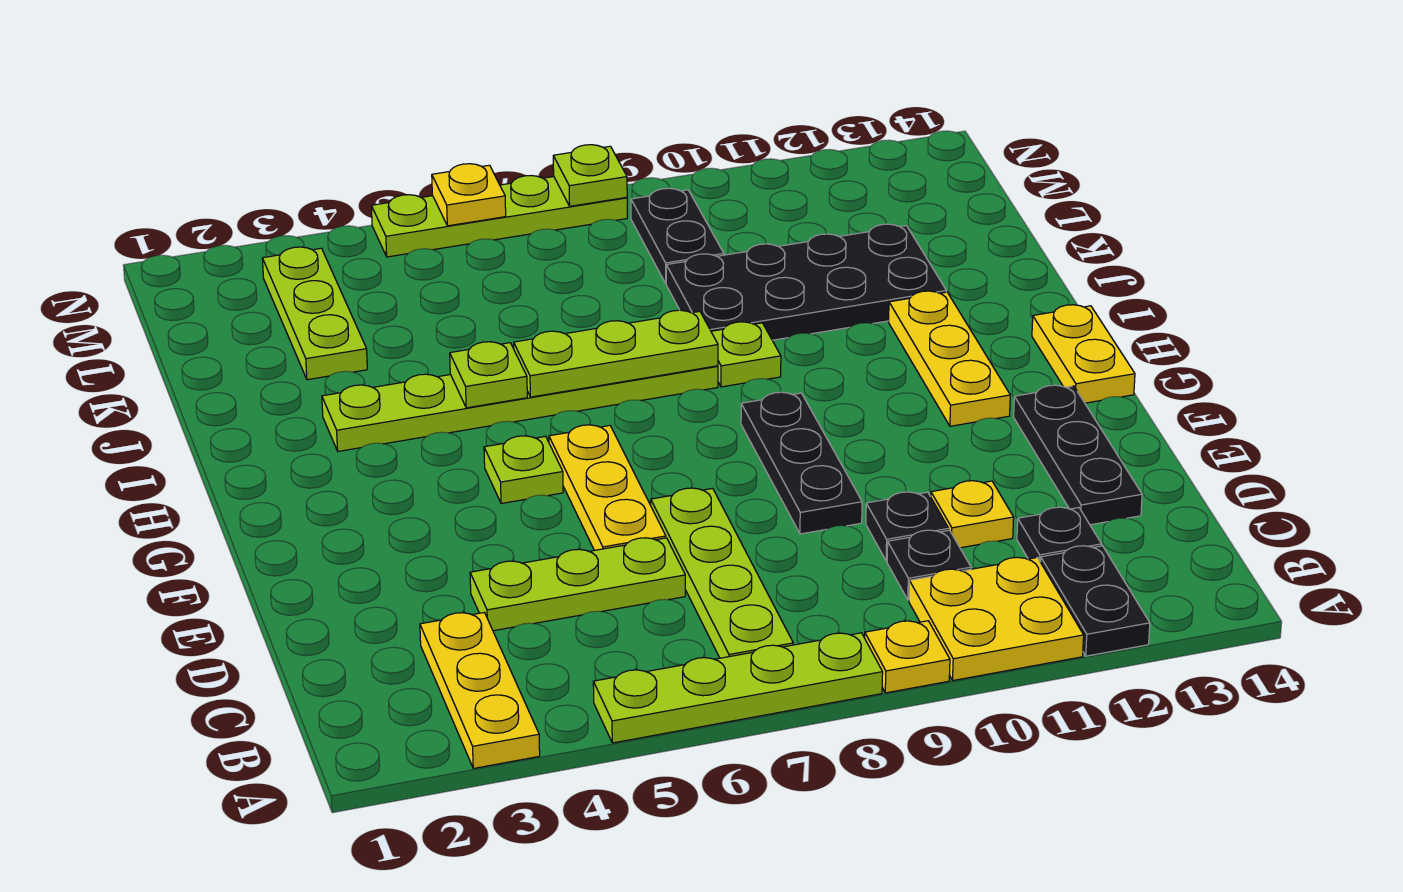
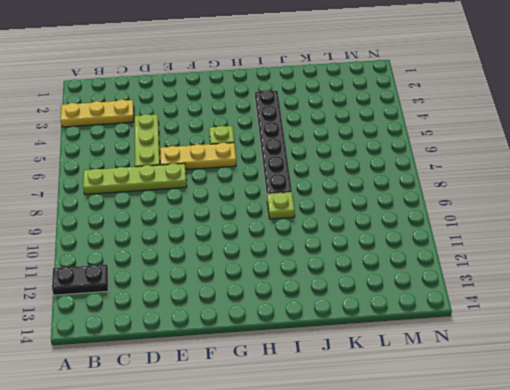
black 1x6 plate [255,90,292,195] -> lime 1x6 plate [322,366,718,451]
none -> lime 1x4 plate [593,633,883,743]
none -> yellow 1x1 plate [865,621,950,693]
none -> yellow 2x2 plate [909,557,1084,680]

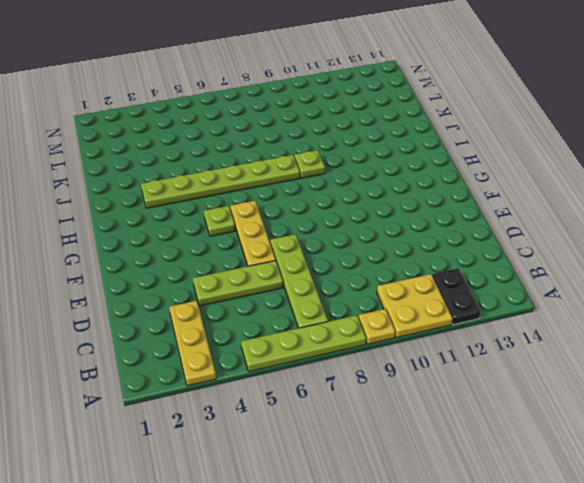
none -> black 1x1 plate [887,530,971,600]
none -> black 1x1 plate [1017,507,1102,562]
none -> black 1x1 plate [866,492,949,561]

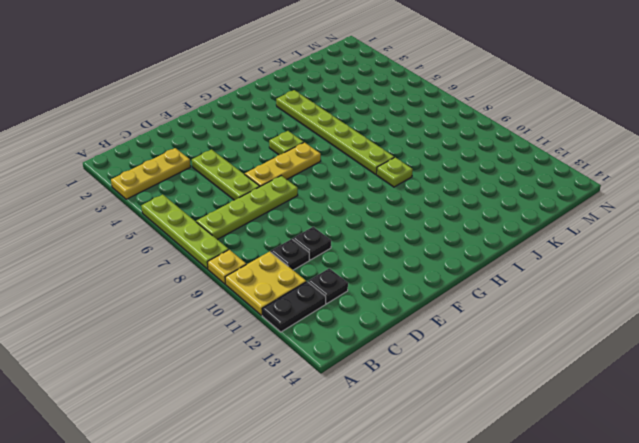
none -> yellow 1x1 plate [931,481,1014,548]
none -> black 1x3 plate [1014,385,1142,525]
none -> black 1x3 plate [741,392,862,534]

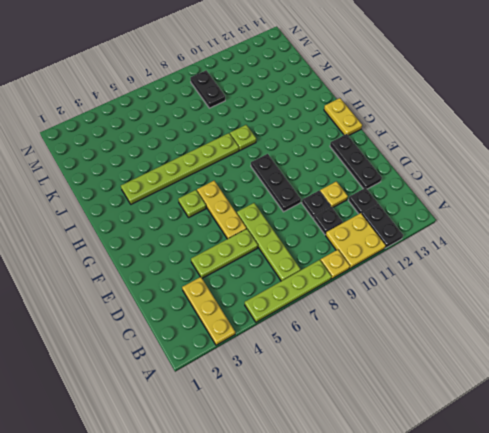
none -> yellow 1x3 plate [889,291,1010,426]
none -> black 2x4 plate [666,224,946,340]
none -> lime 1x3 plate [262,247,367,380]

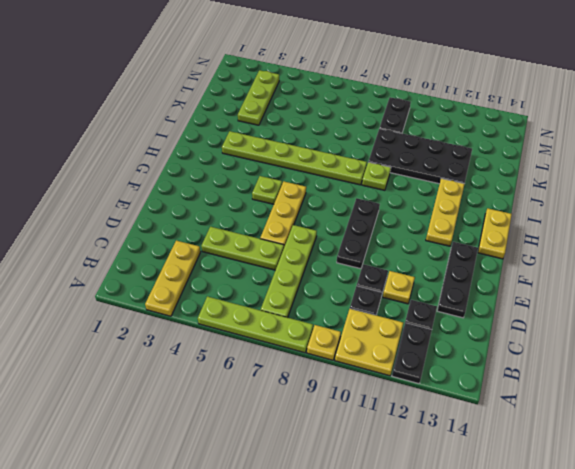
none -> lime 1x4 plate [371,176,627,257]
none -> lime 1x1 plate [450,342,527,408]
none -> lime 1x3 plate [514,310,718,397]

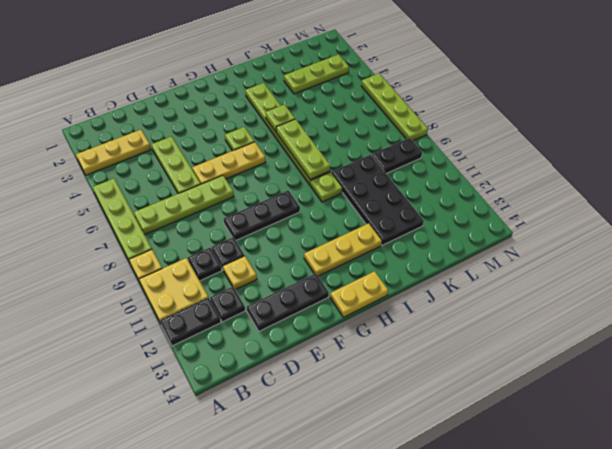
none -> yellow 1x1 plate [432,164,506,226]
none -> lime 1x1 plate [553,145,627,206]

